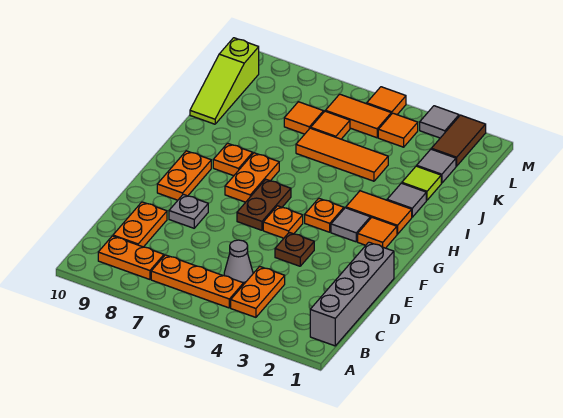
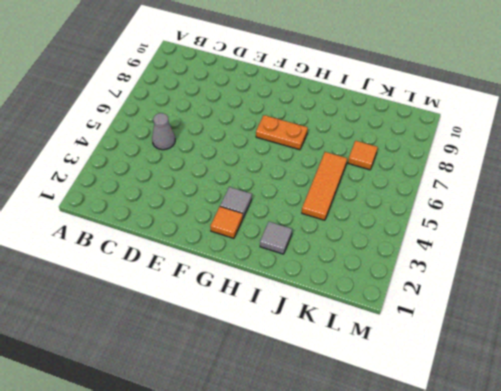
none -> grey 1x4 brick [310,242,394,346]
none -> orange 1x2 plate [231,266,285,317]
none -> orange 1x3 plate [151,255,244,308]

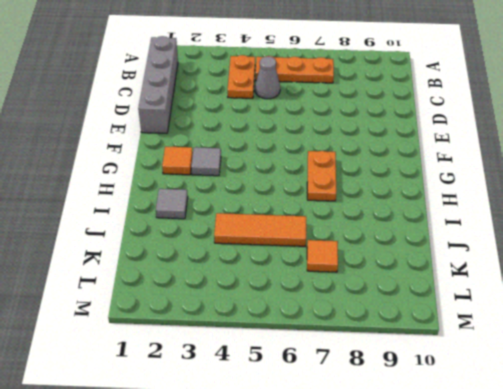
none -> orange 1x2 plate [98,236,164,279]
none -> orange 1x2 plate [113,202,167,247]
none -> brown 1x1 plate [275,232,314,266]

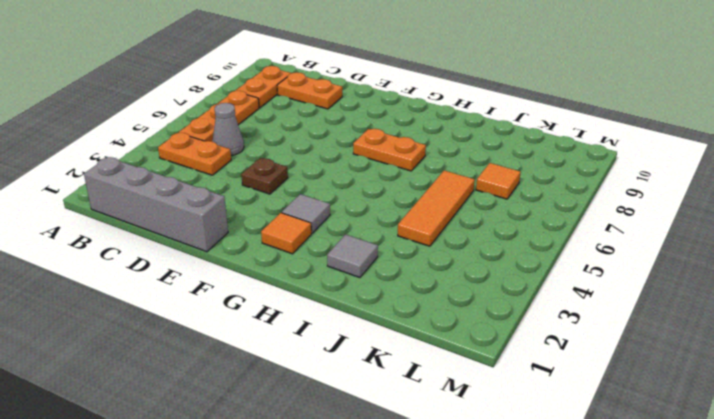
none -> grey 1x1 plate [169,194,208,228]
none -> orange 1x1 plate [263,206,303,238]
none -> brown 1x2 plate [237,179,291,230]

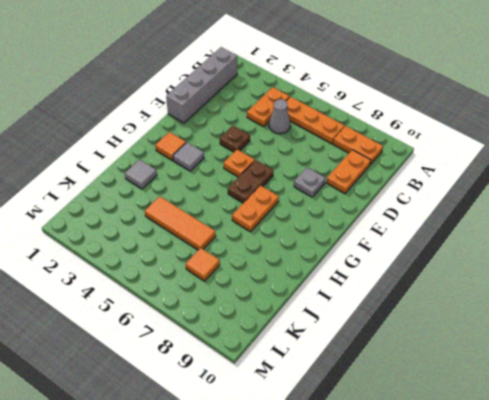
none -> orange 1x2 plate [157,151,211,200]
none -> orange 1x1 plate [305,198,344,232]
none -> orange 1x2 tile [346,191,412,234]

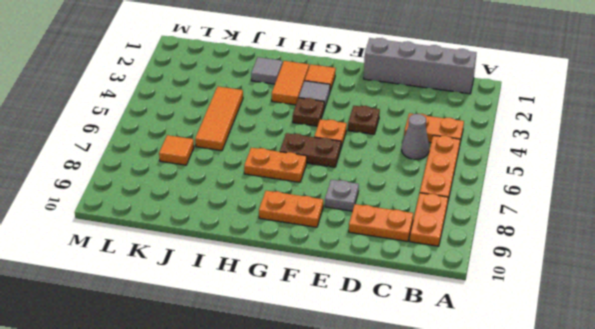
brown 1x1 plate [293,98,324,126] -> orange 1x1 plate [305,198,344,232]
none -> orange 1x1 plate [213,143,253,176]
none -> lime 1x1 tile [402,166,441,200]
none -> lime 1x3 slope [190,38,259,124]

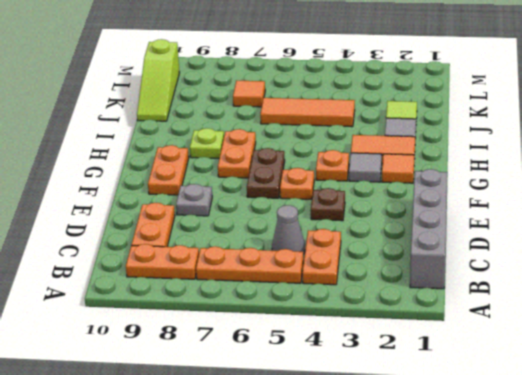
lime 1x1 plate [190,128,224,158] -> orange 1x1 plate [213,143,253,176]
none -> grey 1x1 tile [417,149,456,183]
none -> orange 1x1 tile [311,111,350,139]
none -> brown 1x2 tile [431,115,486,166]

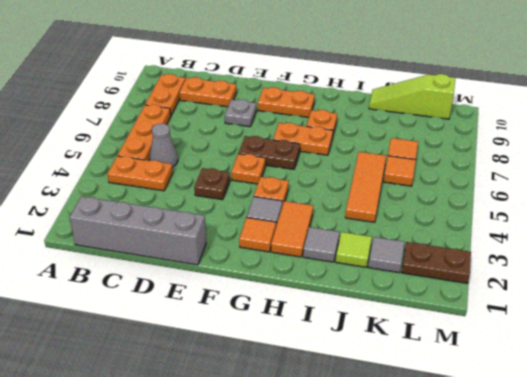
brown 1x2 plate [402,242,471,283] -> brown 1x2 tile [431,115,486,166]
none -> orange 1x1 tile [378,113,418,147]
none -> orange 1x2 tile [325,94,391,138]
none -> grey 1x1 tile [420,106,459,138]

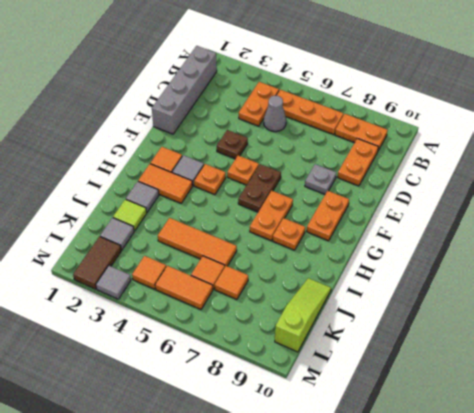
none -> orange 1x1 tile [367,87,406,115]

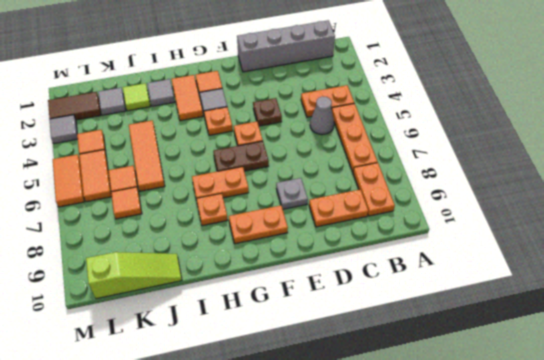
orange 1x2 tile [53,154,84,207] -> orange 1x1 tile [367,87,406,115]

